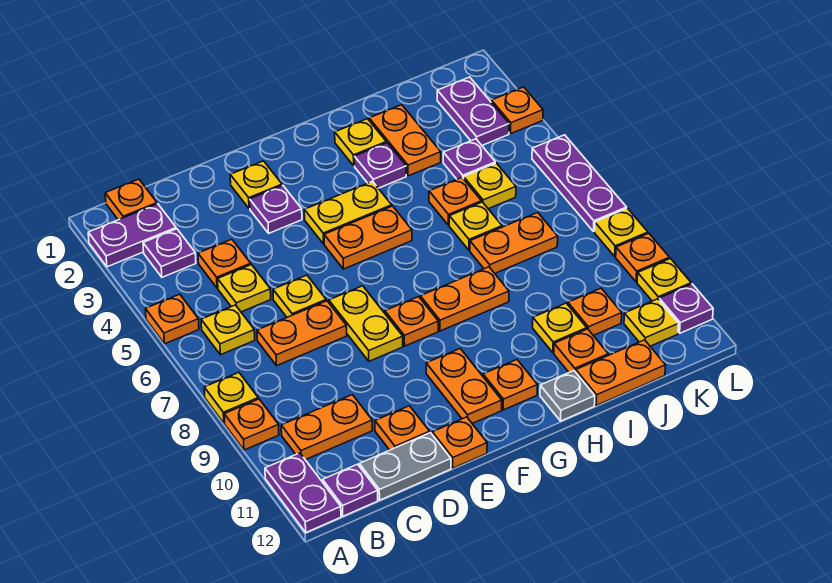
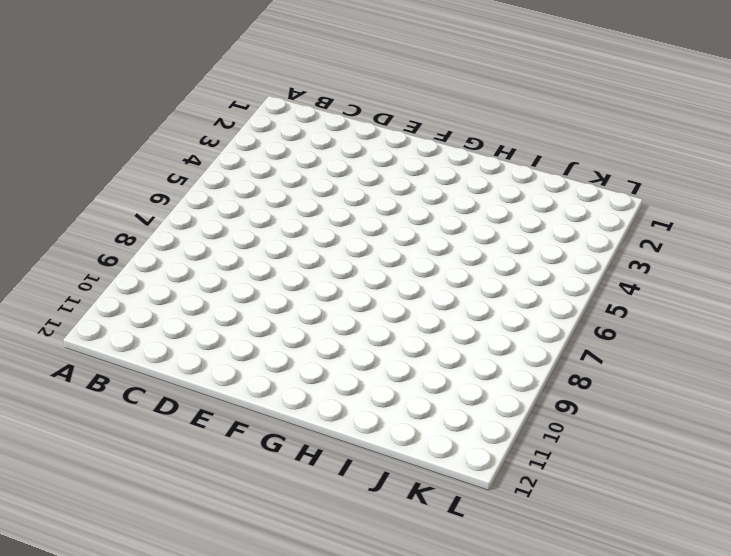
none -> purple 1x2 plate [88,204,176,267]
none -> orange 1x1 plate [145,294,199,344]
none -> yellow 1x1 plate [204,373,258,423]
none -> orange 1x1 plate [224,399,279,450]

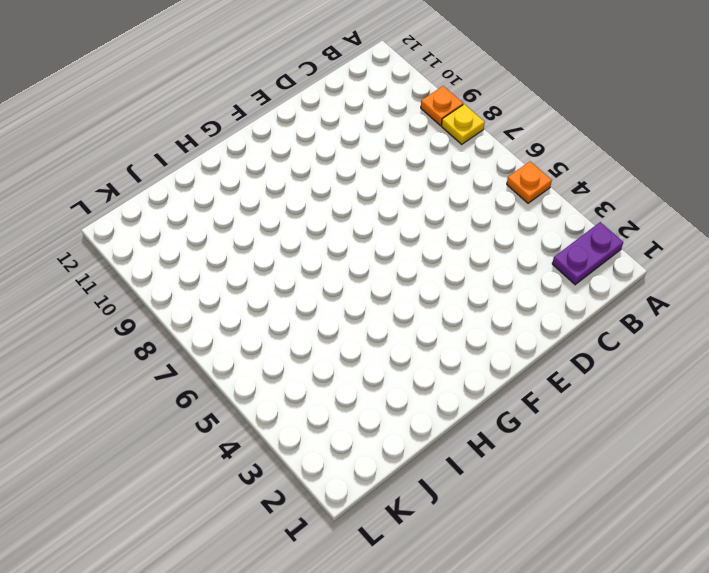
none -> purple 1x2 plate [265,453,341,532]
none -> orange 1x1 plate [105,179,157,220]
none -> purple 1x1 plate [143,229,196,277]
none -> yellow 1x1 plate [201,305,255,355]

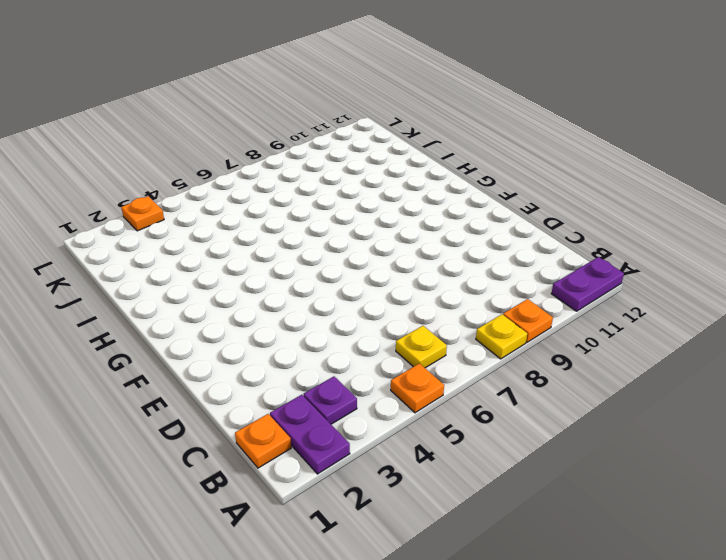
none -> orange 1x2 plate [281,395,372,460]
none -> purple 1x1 plate [323,464,378,516]
none -> orange 1x1 plate [198,239,251,288]
none -> yellow 1x1 plate [218,265,271,312]

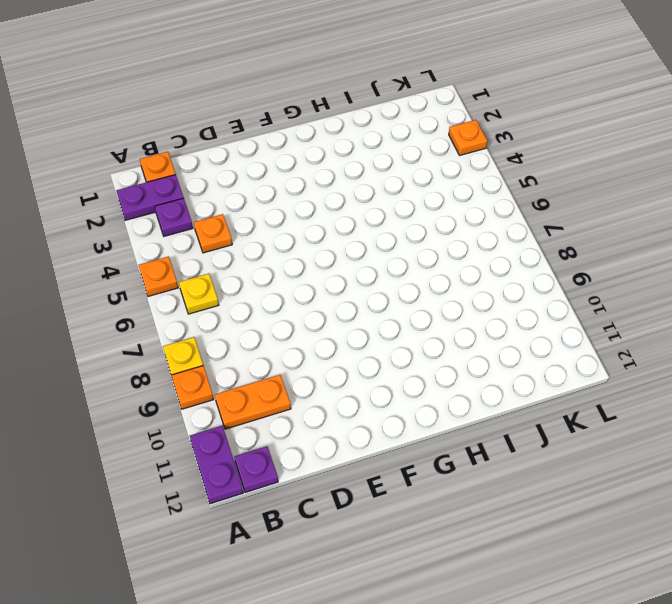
none -> yellow 1x1 plate [218,265,271,312]
none -> orange 1x2 plate [257,301,347,366]
none -> grey 1x2 plate [359,433,451,500]
none -> yellow 1x1 plate [273,275,326,317]

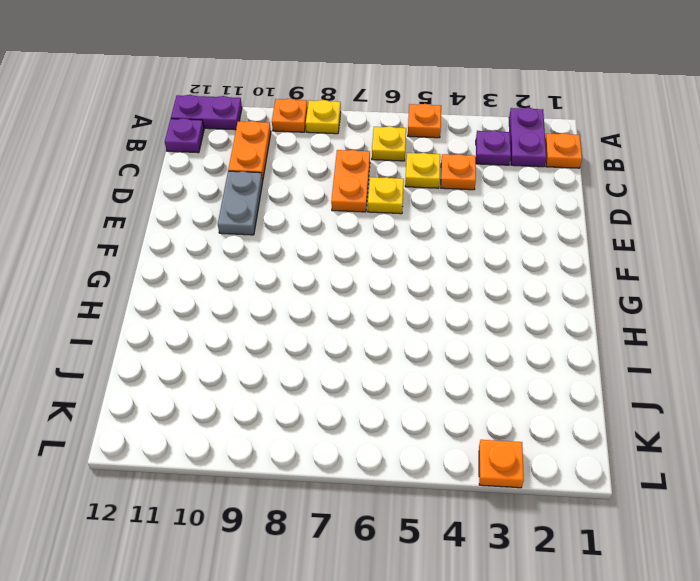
grey 1x2 plate [218,171,263,235] -> grey 1x2 plate moved to [359,433,451,500]
none -> orange 1x1 plate [375,406,430,450]
none -> yellow 1x1 plate [230,161,282,209]
none -> purple 1x1 plate [250,186,302,233]
none -> yellow 1x2 plate [329,286,403,361]

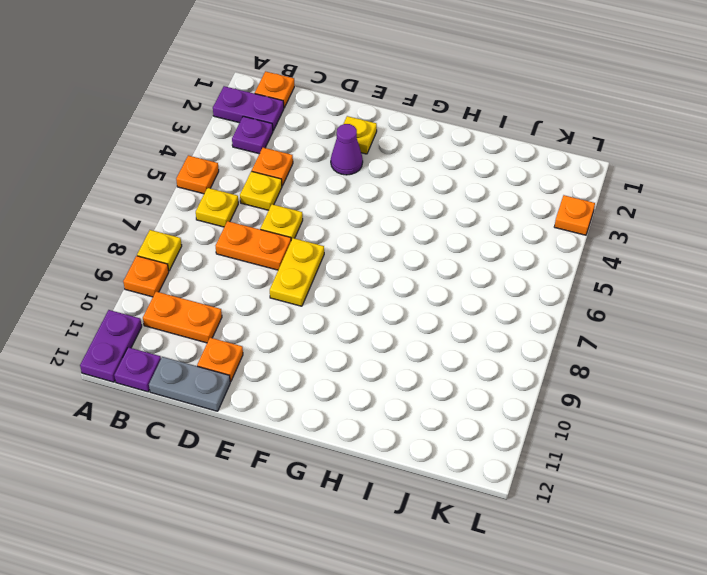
purple 1x1 cone [331,124,363,175] -> purple 1x1 plate [250,186,302,233]
none -> orange 1x1 plate [432,417,487,468]
none -> yellow 1x2 plate [304,181,392,244]
none -> orange 1x2 plate [324,206,412,269]
none -> orange 1x1 plate [385,297,438,346]

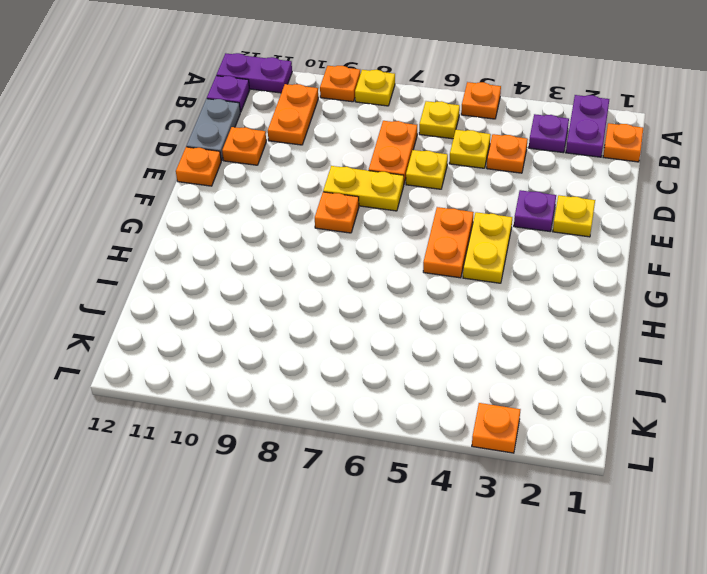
none -> orange 1x2 plate [426,349,502,423]
none -> orange 1x2 plate [420,267,509,331]
none -> orange 1x1 plate [483,360,537,410]
none -> yellow 1x1 plate [335,119,386,166]

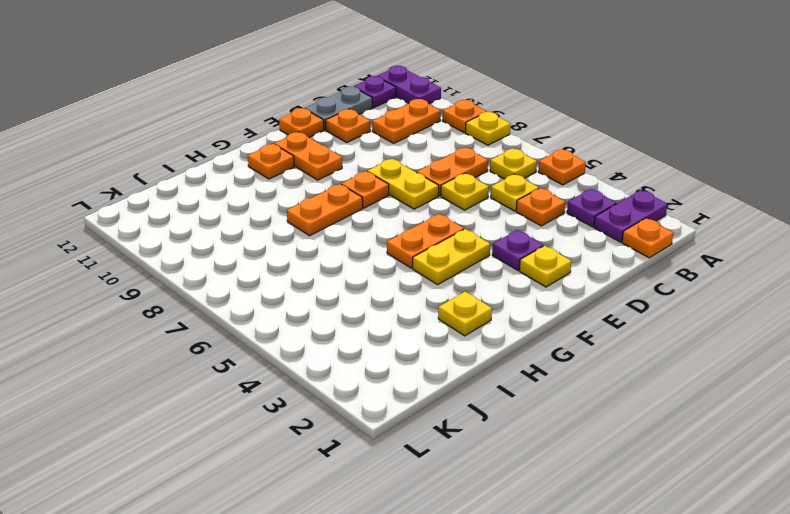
none -> purple 1x1 plate [354,143,406,188]
none -> grey 1x1 plate [540,371,595,421]
none -> orange 1x2 plate [369,105,441,176]
none -> orange 1x1 plate [429,177,481,225]

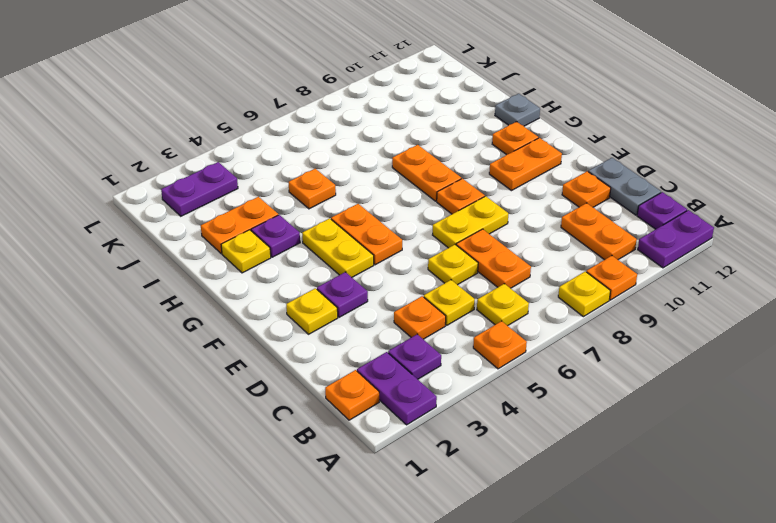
none -> orange 1x1 plate [432,417,487,468]
none -> yellow 1x1 plate [449,202,502,250]
none -> orange 1x2 plate [470,212,558,273]
none -> yellow 1x1 plate [533,303,587,353]

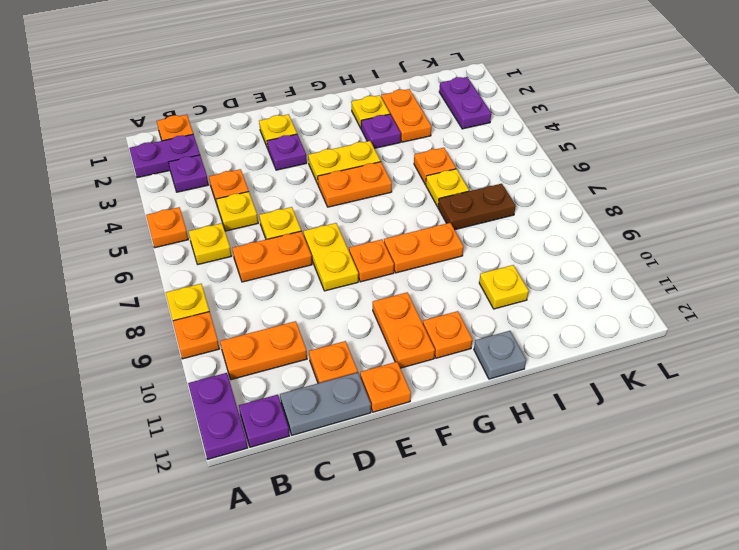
brown 1x2 plate [438,184,516,230] -> orange 1x2 plate [470,212,558,273]
none -> orange 1x1 plate [554,329,608,372]
none -> orange 1x2 plate [576,340,666,406]
none -> purple 1x1 plate [443,139,495,179]
none -> yellow 1x1 plate [464,163,516,209]

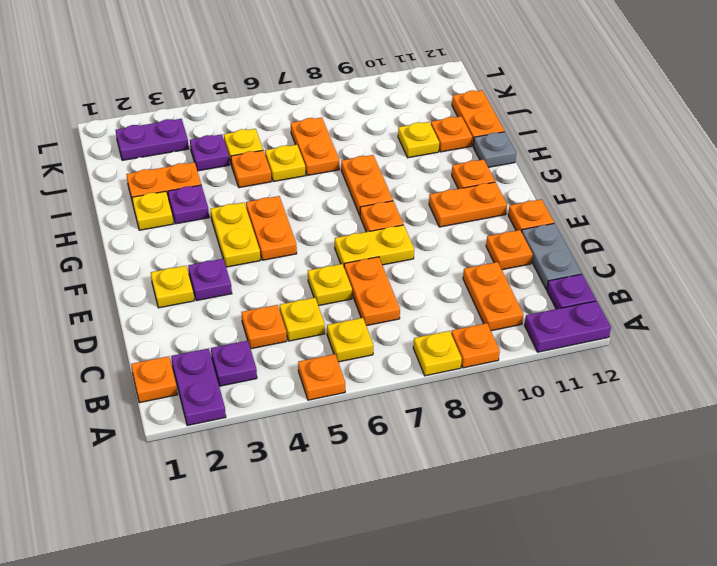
none -> orange 1x1 plate [568,288,622,335]
none -> yellow 1x1 plate [624,299,678,346]
none -> orange 1x1 plate [491,87,543,133]
none -> purple 1x3 plate [532,135,627,232]

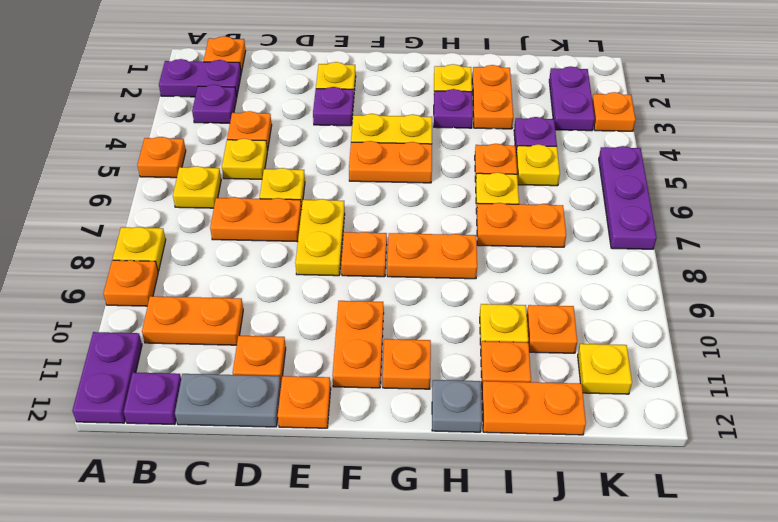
none -> yellow 1x1 plate [595,208,648,257]
none -> orange 1x1 plate [616,233,669,282]
none -> yellow 1x1 plate [637,259,691,301]
none -> purple 1x1 plate [659,284,713,333]

